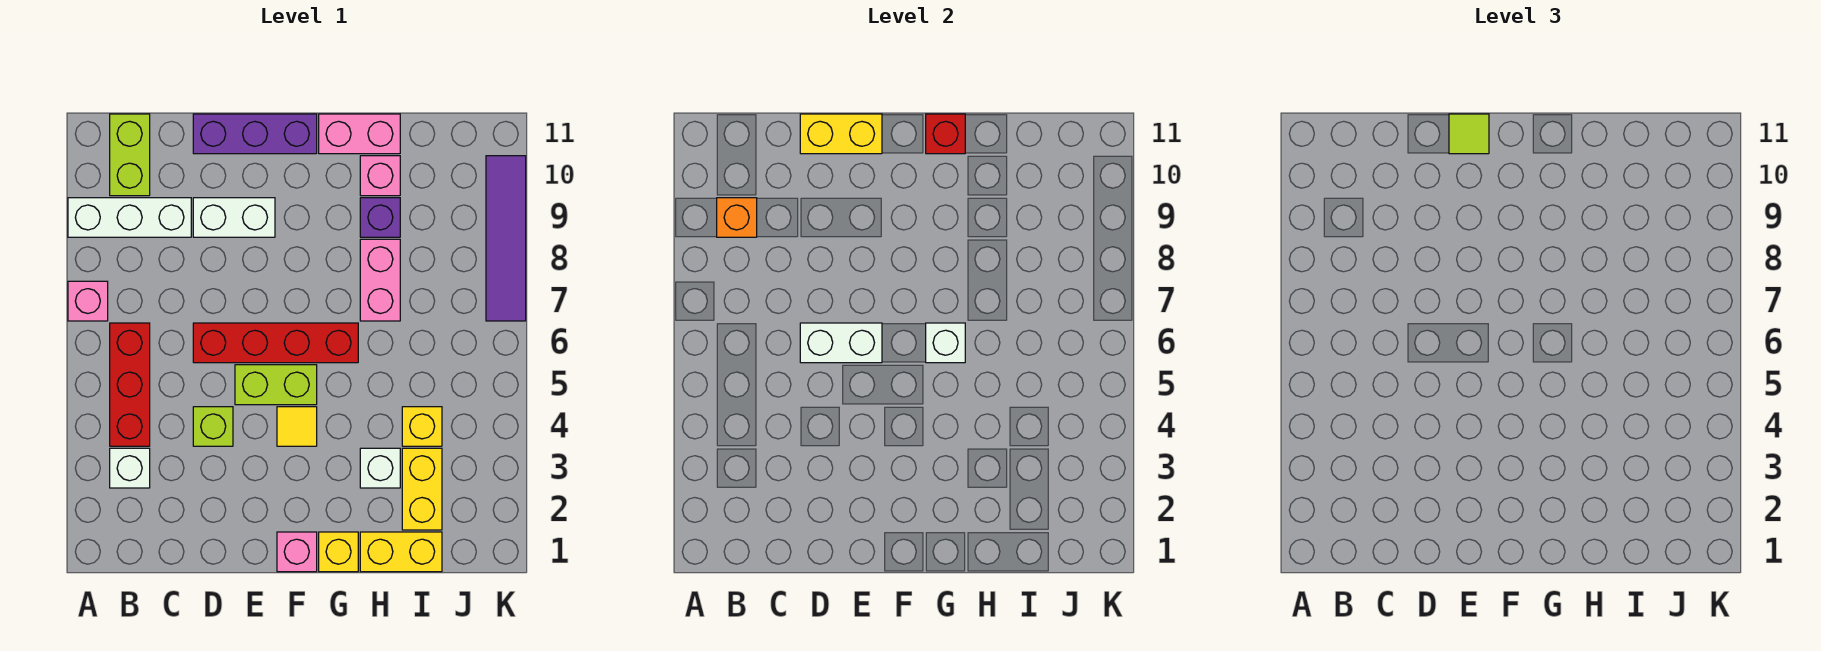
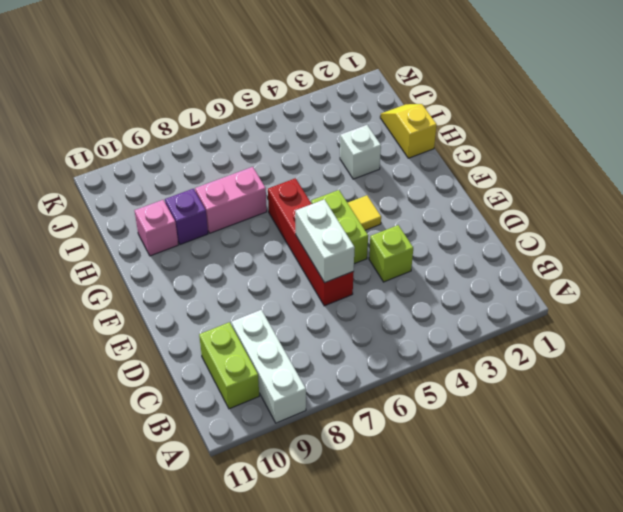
lime 1x2 brick [199,322,259,409] -> lime 1x2 brick turned to [110,114,150,196]
yellow 1x2 slope [380,104,437,158] -> yellow 1x2 brick [360,532,442,572]
none -> pink 1x1 brick [68,281,108,321]
none -> white 1x1 brick [110,448,150,488]
none -> red 1x3 brick [110,323,150,446]

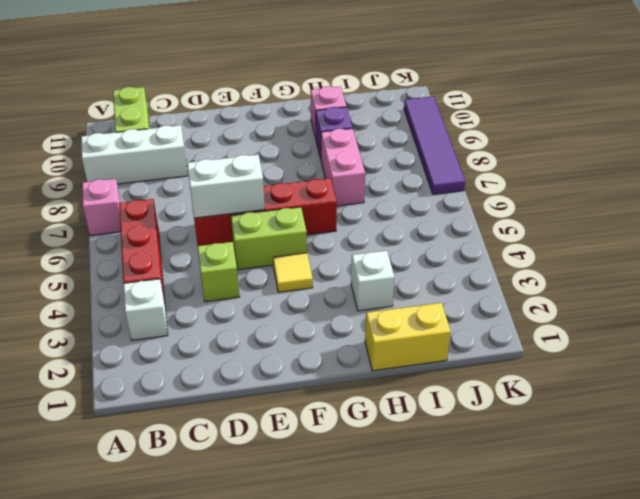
none -> white 1x2 brick [193,198,275,237]
none -> purple 1x3 brick [193,114,317,154]
none -> pink 1x1 brick [277,532,317,572]

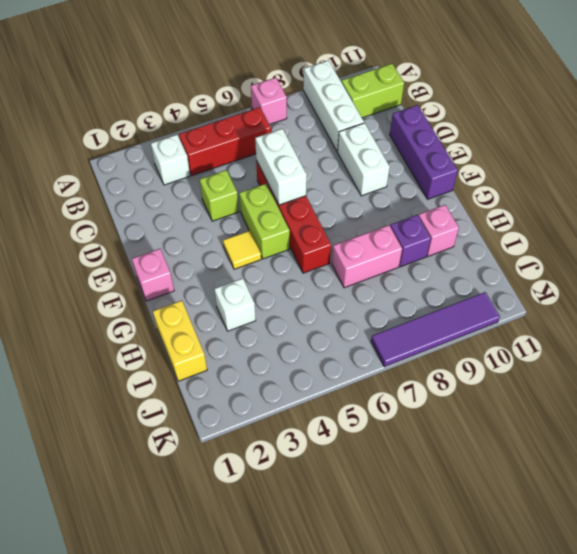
none -> yellow 1x1 brick [319,532,358,572]
none -> pink 1x2 brick [319,114,400,154]
none -> yellow 1x2 brick [402,448,442,530]

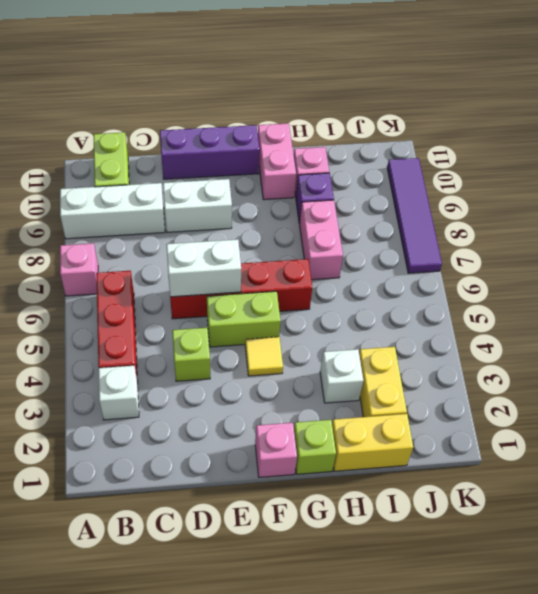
lime 1x1 brick [294,420,336,474] -> yellow 1x1 brick [319,532,358,572]
pink 1x2 brick [258,123,296,200] -> pink 1x2 brick turned to [319,114,400,154]
none -> yellow 1x1 brick [402,407,442,446]
none -> orange 1x1 brick [717,198,757,237]
none -> yellow 1x2 brick [800,114,882,154]

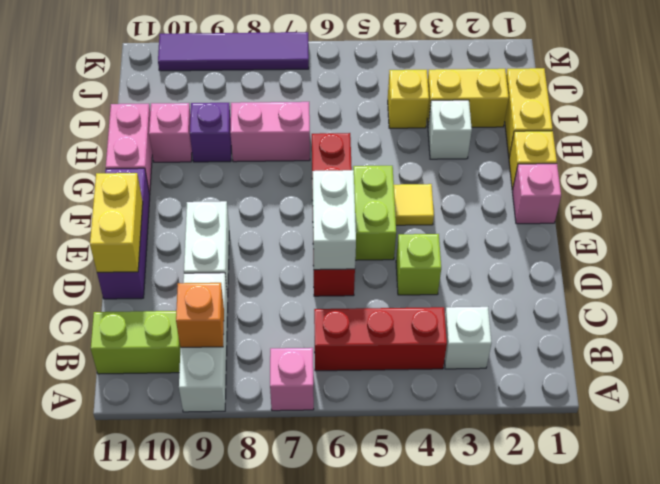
none -> white 1x1 brick [926,323,965,363]
none -> red 1x1 brick [926,114,965,154]
none -> lime 1x1 tile [1449,114,1489,154]

